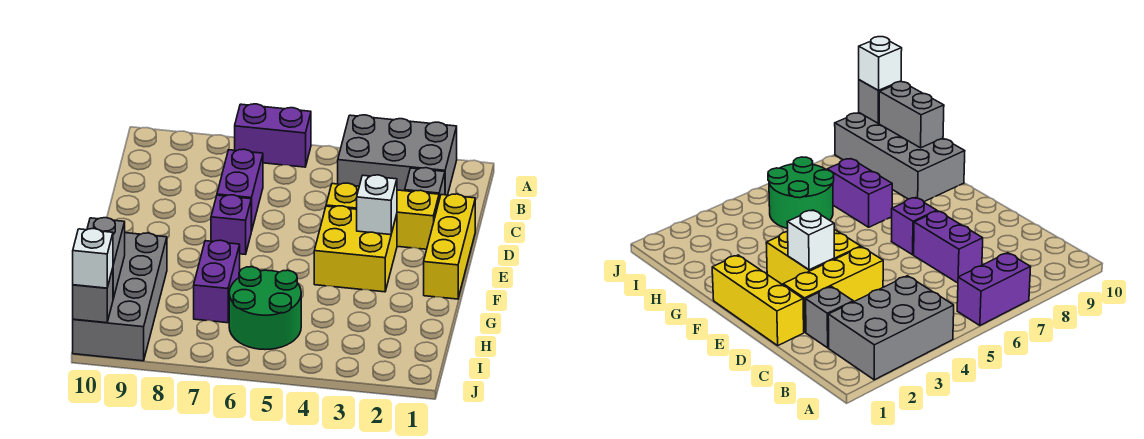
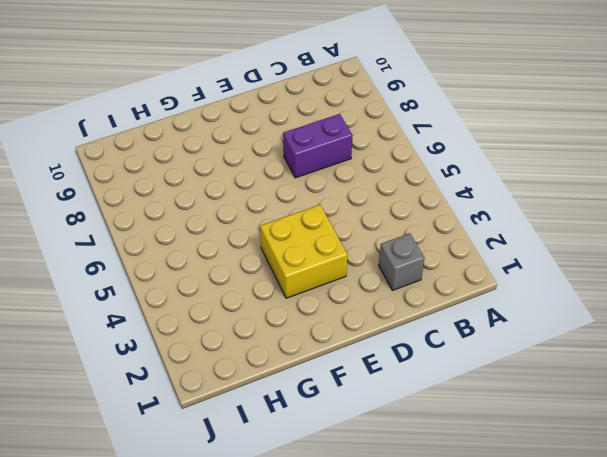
none -> grey 2x3 brick [338,115,457,195]
none -> purple 1x2 brick [235,104,311,167]
none -> yellow 1x3 brick [424,194,475,299]

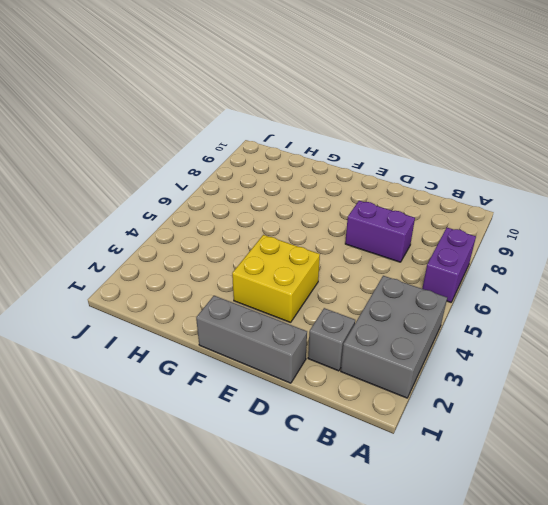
grey 1x3 brick [196,296,307,383] -> yellow 1x3 brick [424,194,475,299]
none -> yellow 1x3 brick [326,183,439,249]
none -> purple 1x1 brick [211,195,251,254]
none -> purple 1x2 brick [194,240,240,323]

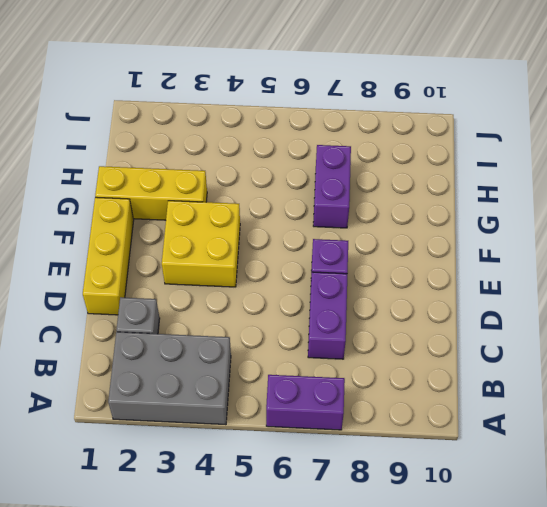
yellow 1x3 brick [95,166,207,220] -> yellow 1x3 brick moved to [326,183,439,249]
none -> grey 2x4 brick [73,233,167,361]
none -> green 2x2 round brick [229,267,301,350]
none -> white 1x1 brick [357,175,397,235]

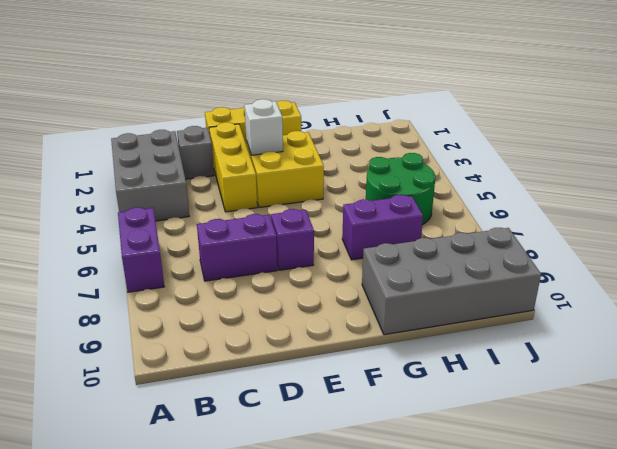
none -> grey 1x2 brick [87,218,125,299]
none -> grey 1x1 brick [73,268,113,323]
none -> white 1x1 brick [73,229,113,288]

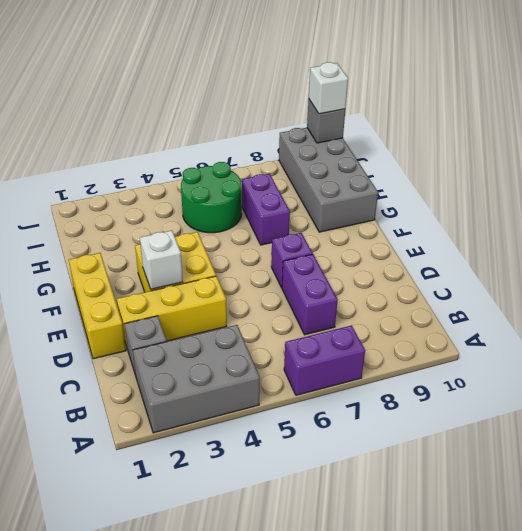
none -> grey 1x2 brick [87,218,125,299]

